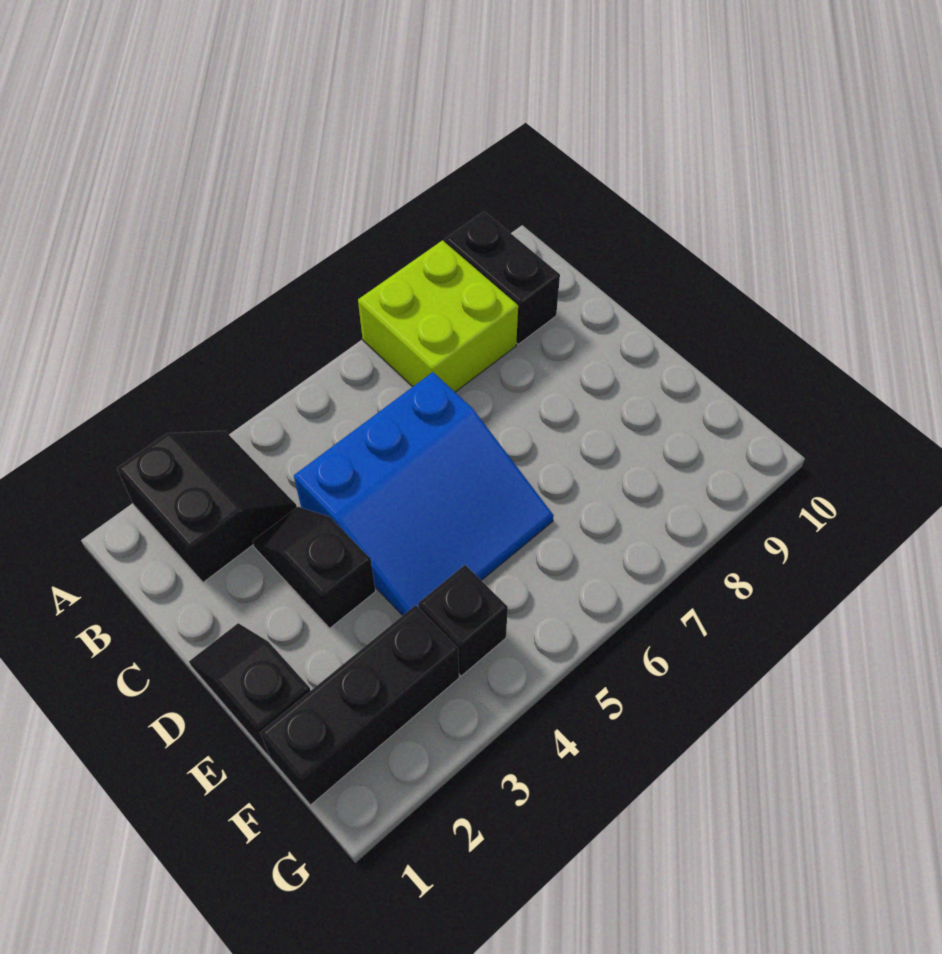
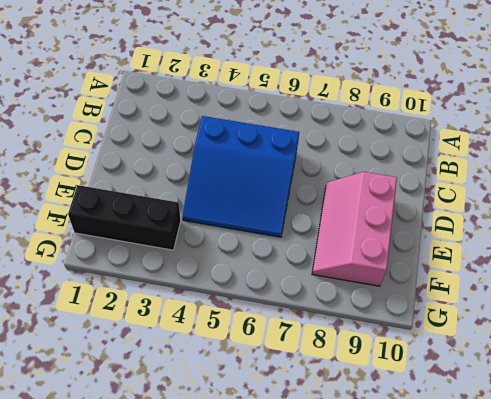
pink 2x3 slope [312,172,397,286] -> none
none -> black 2x2 slope [117,431,297,582]
none -> lime 2x2 brick [358,240,518,392]

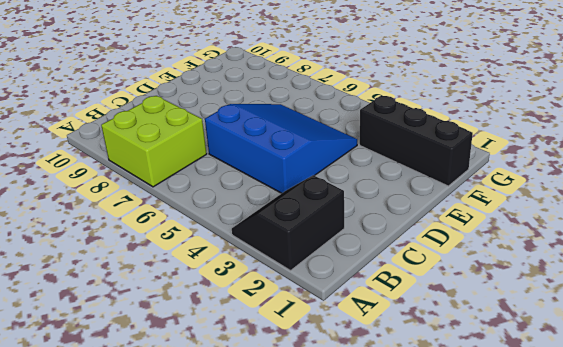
none -> black 1x2 brick [445,211,560,344]
none -> black 1x2 slope [252,507,375,628]

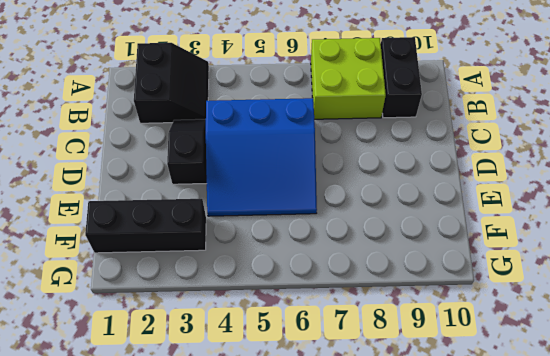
none -> black 1x2 slope [189,623,311,756]
none -> black 1x1 brick [418,565,508,676]

